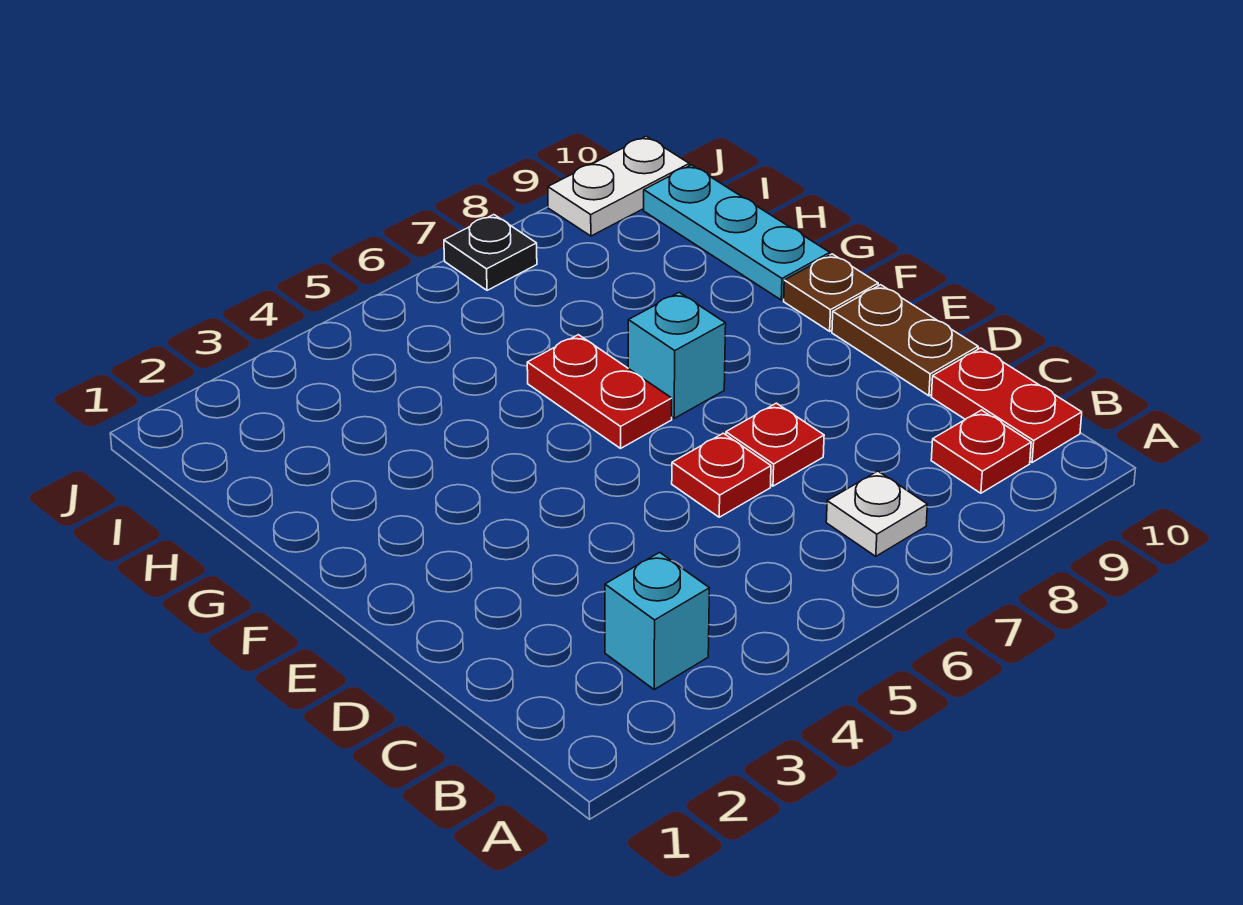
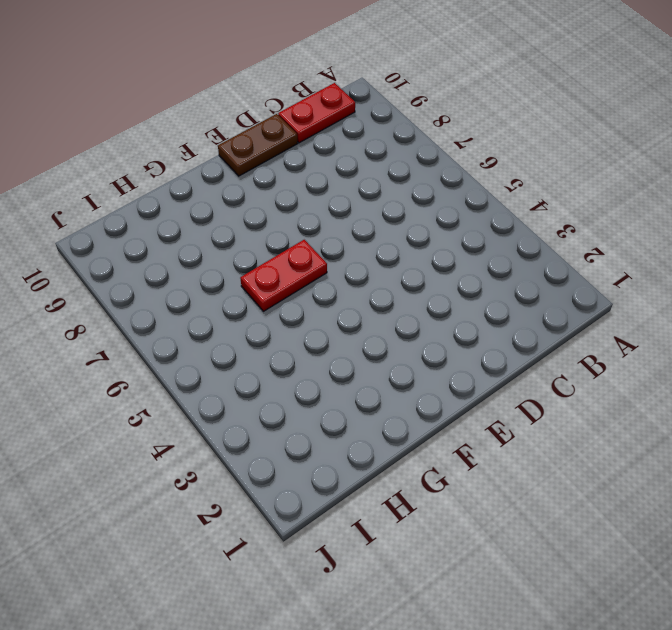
none -> cyan 1x1 brick [605,552,709,689]
none -> white 1x1 plate [826,471,927,556]
none -> red 1x1 plate [931,410,1031,493]

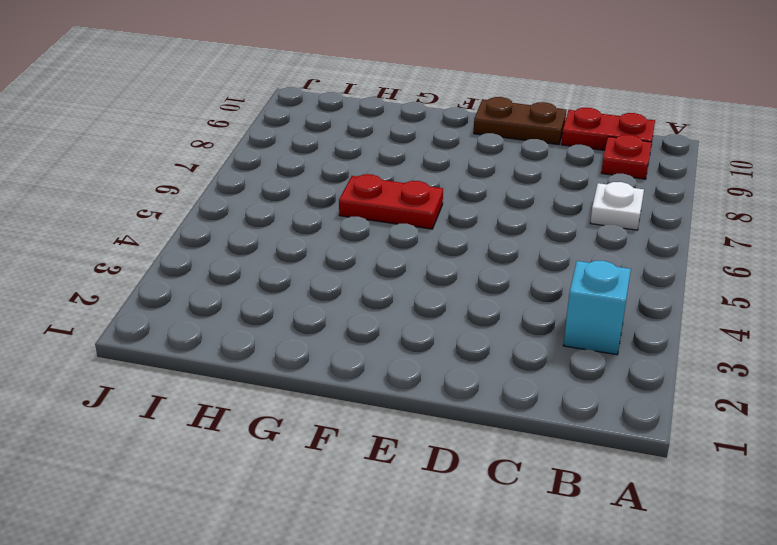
none -> red 1x1 plate [672,433,771,517]
none -> red 1x1 plate [726,403,824,486]
none -> cyan 1x1 brick [628,292,726,418]

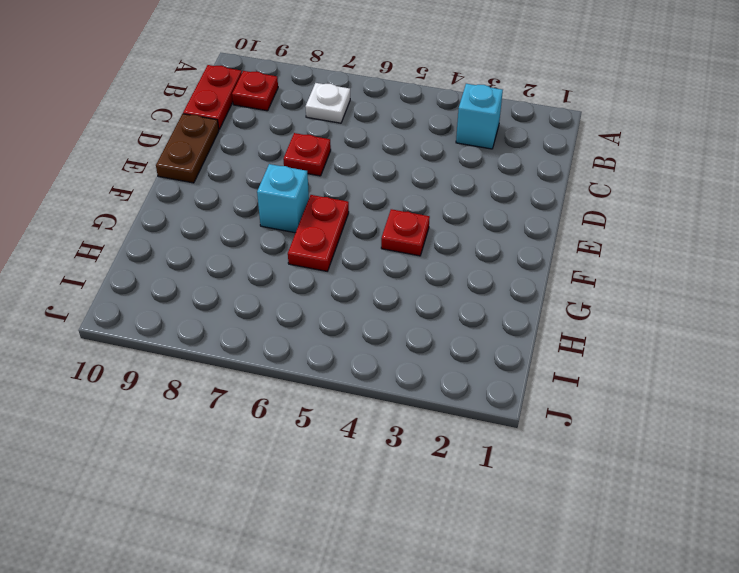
red 1x1 plate [381,209,430,256] -> red 1x1 plate moved to [672,433,771,517]
none -> brown 1x1 plate [784,254,878,331]
none -> cyan 1x3 plate [644,165,830,300]
none -> black 1x1 plate [444,215,537,290]

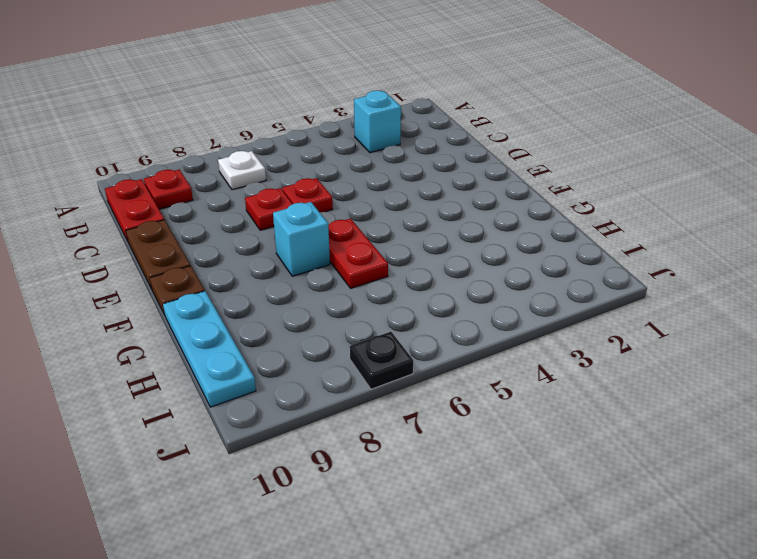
none -> white 1x2 plate [548,136,689,236]

